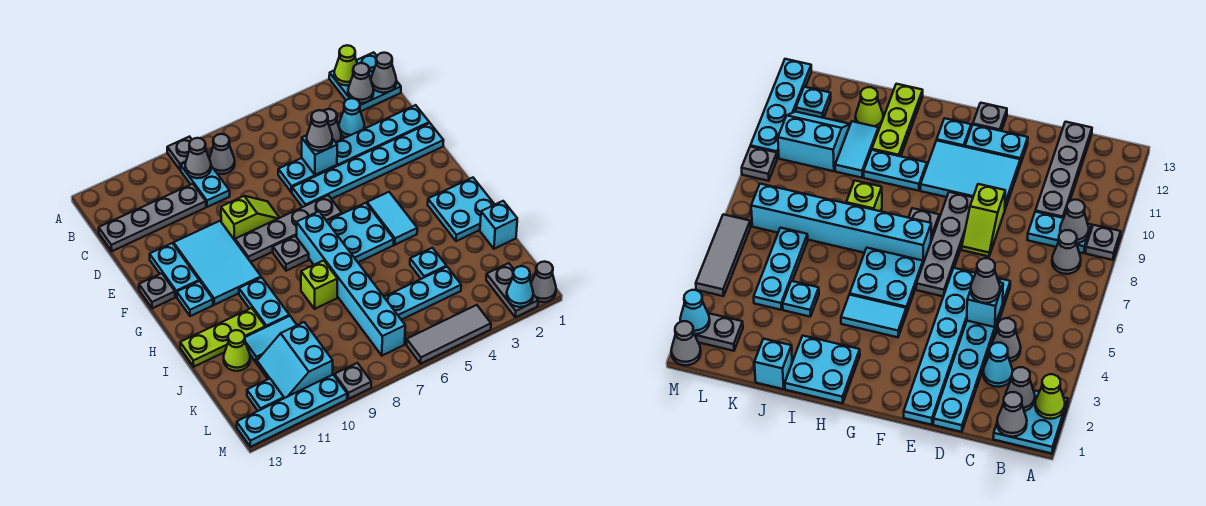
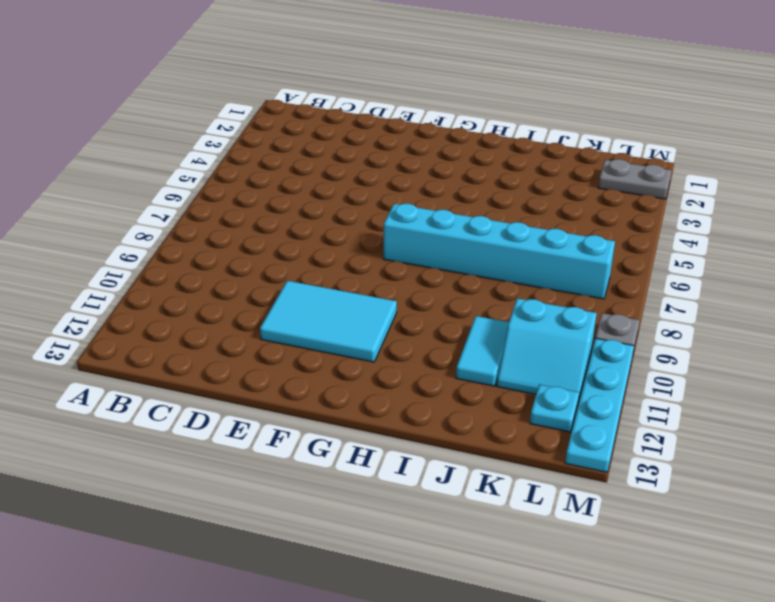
none -> cyan 2x2 plate [329,52,401,112]
none -> grey 1x1 plate [167,137,192,170]
none -> grey 1x1 cone [209,134,235,174]
none -> cyan 1x2 plate [181,163,230,207]

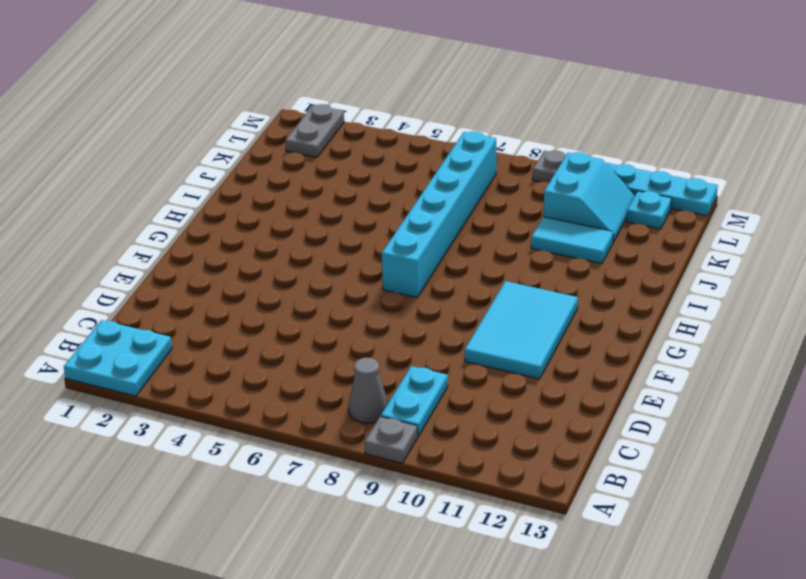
none -> cyan 1x1 cone [339,98,364,137]
none -> grey 1x1 cone [324,109,341,142]
none -> grey 1x4 plate [99,184,206,251]
none -> cyan 1x6 plate [278,105,429,192]

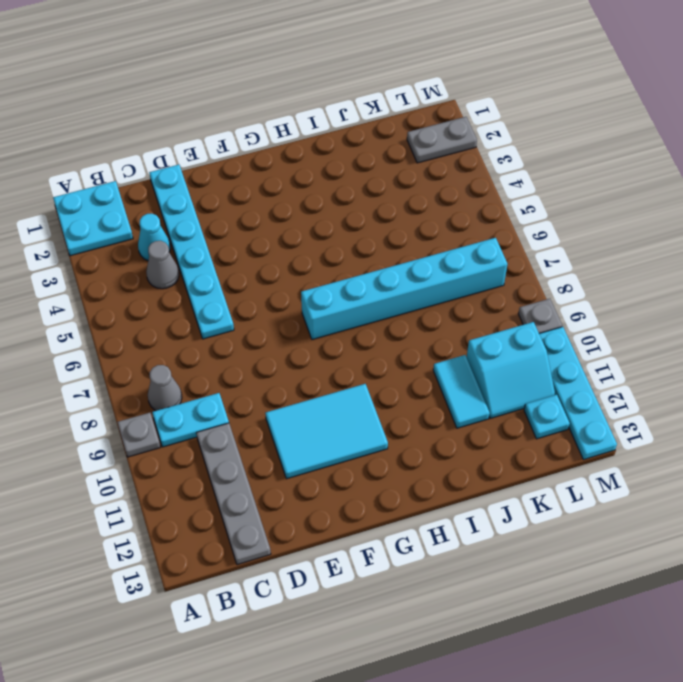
none -> cyan 1x6 plate [292,123,444,207]
none -> lime 1x2 slope [221,196,280,240]
none -> cyan 1x2 plate [150,243,199,297]
none -> grey 1x4 plate [235,195,342,262]

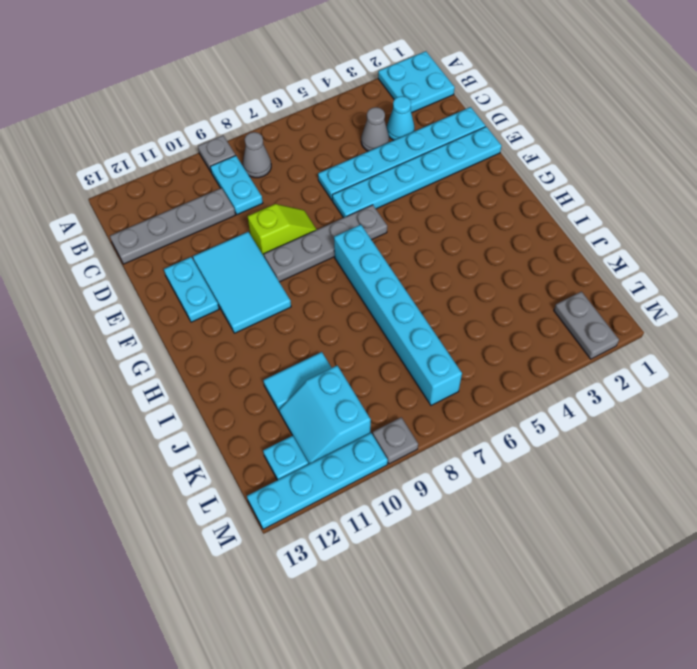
none -> grey 1x1 plate [139,273,175,308]
none -> cyan 1x2 tile [367,192,417,245]
none -> cyan 2x2 plate [327,203,394,262]
none -> grey 1x1 plate [273,236,309,271]

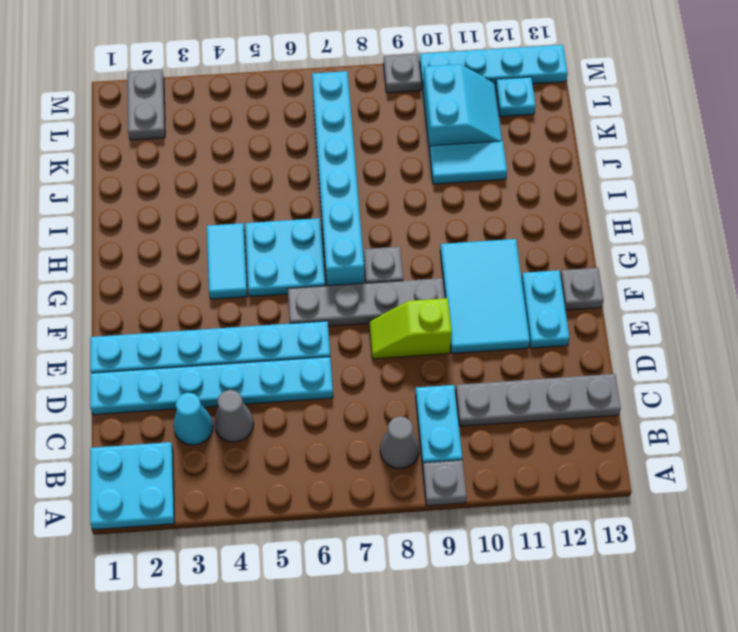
none -> cyan 1x1 plate [177,281,213,316]
none -> cyan 2x2 plate [428,178,495,241]
none -> cyan 1x2 plate [239,277,289,327]
none -> lime 1x1 brick [301,260,337,309]

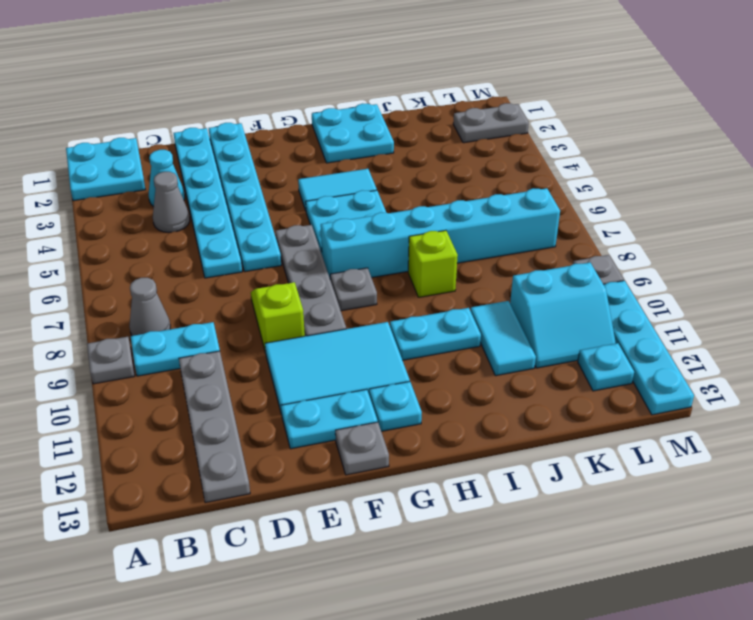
none -> lime 1x3 plate [180,308,265,367]
none -> cyan 1x1 brick [480,201,517,249]
none -> cyan 1x1 plate [410,248,446,279]
none -> lime 1x1 cone [224,330,250,371]

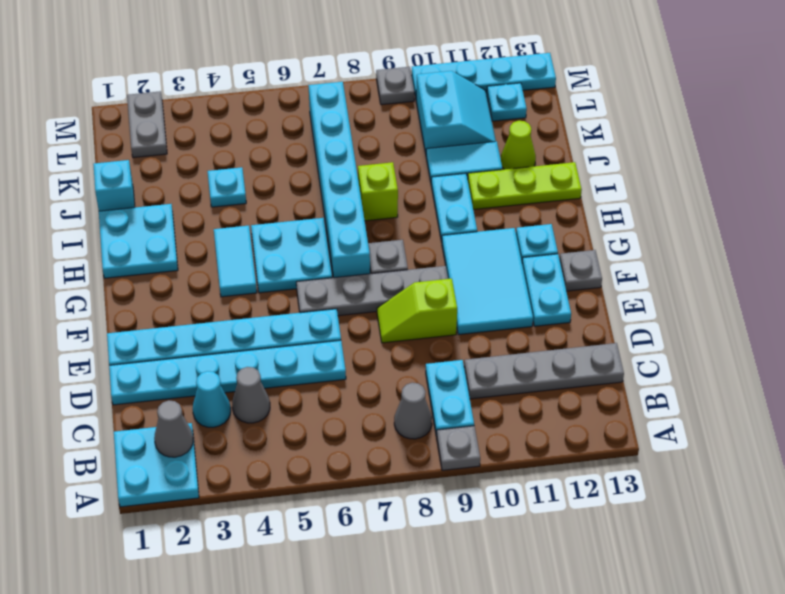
none -> cyan 1x3 plate [384,267,461,320]
none -> grey 1x1 cone [531,262,556,302]
none -> grey 1x3 tile [406,305,491,364]
none -> lime 1x1 cone [334,45,357,85]

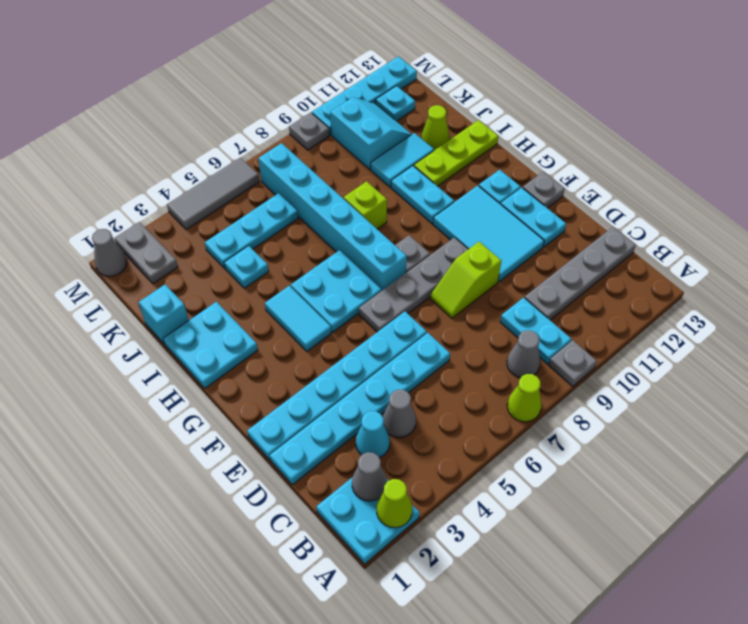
lime 1x1 cone [507,374,541,422] -> none
none -> grey 1x1 cone [371,53,396,93]
none -> grey 1x1 cone [185,138,211,178]
none -> cyan 1x1 brick [302,135,337,175]
none -> cyan 1x1 cone [507,266,533,307]

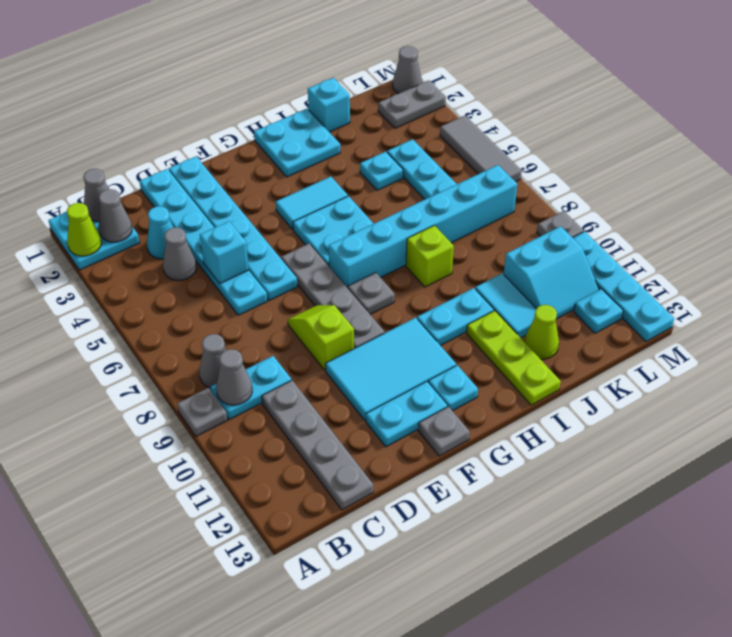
none -> cyan 1x1 cone [507,266,533,307]
none -> grey 1x1 cone [307,110,332,151]

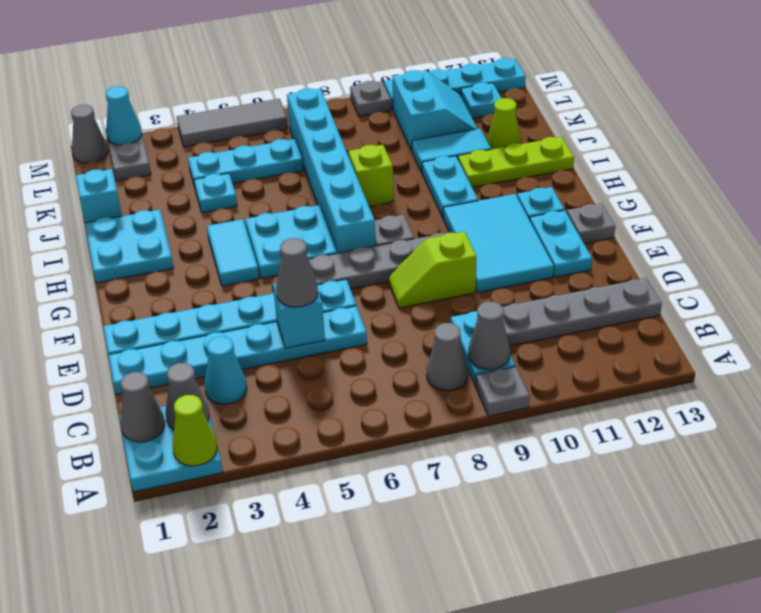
none -> grey 1x1 cone [324,109,341,142]

